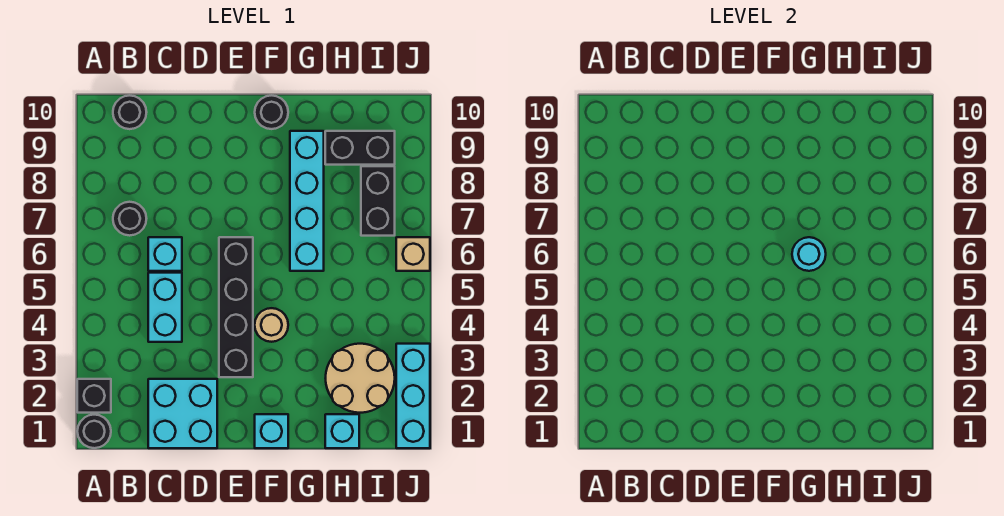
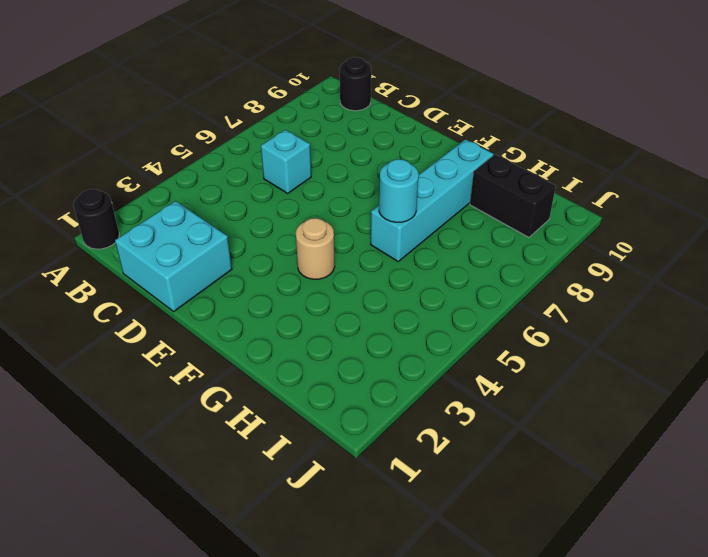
none -> black 1x1 brick [77,379,111,413]
none -> black 1x1 round brick [113,202,147,236]
none -> cyan 1x2 brick [148,273,182,342]

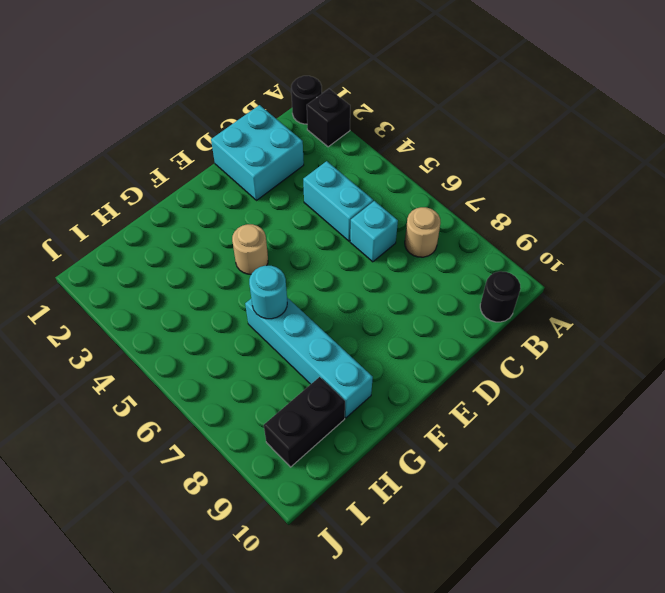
tan 1x1 round brick [405,207,440,257] -> black 1x1 round brick [113,202,147,236]
none -> black 1x4 brick [219,237,253,377]
none -> cyan 1x1 brick [255,414,288,448]
none -> black 1x1 round brick [255,95,288,129]

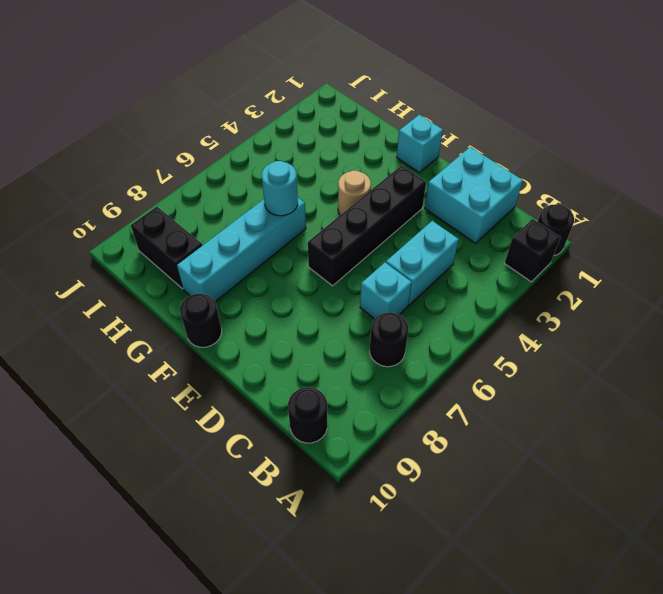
none -> cyan 1x1 brick [325,414,359,448]
none -> tan 2x2 round brick [326,344,395,413]
none -> black 1x2 brick [361,166,395,236]

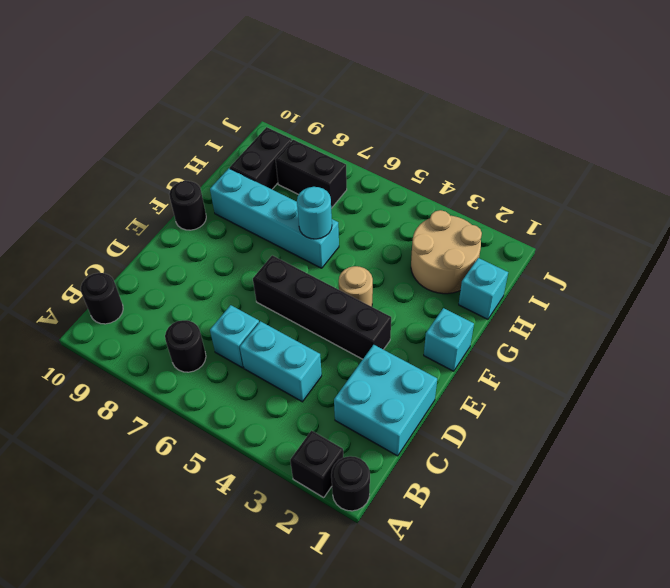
none -> cyan 1x3 brick [396,344,430,448]
none -> tan 1x1 brick [396,237,430,271]

